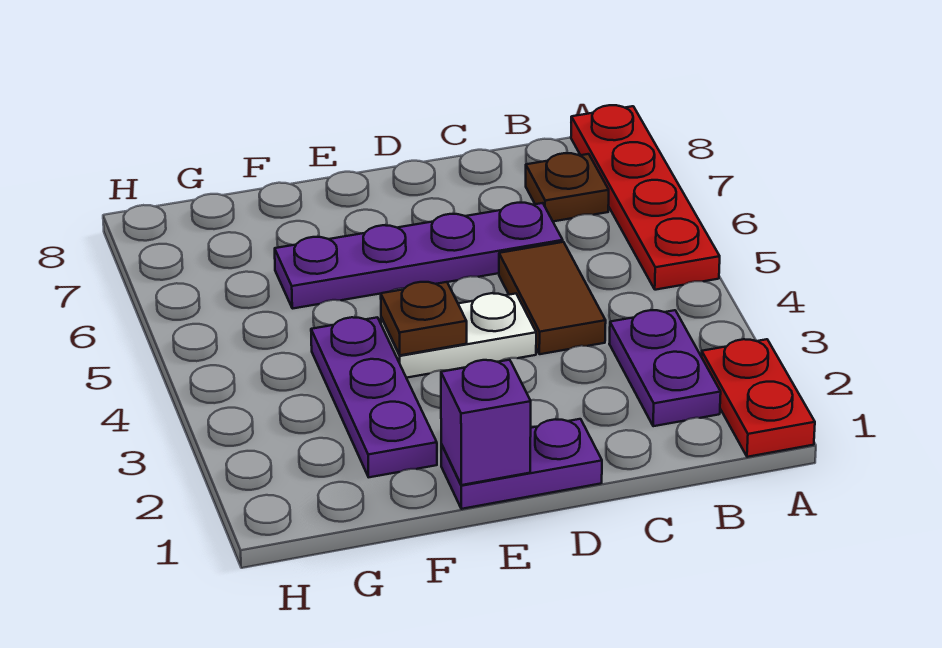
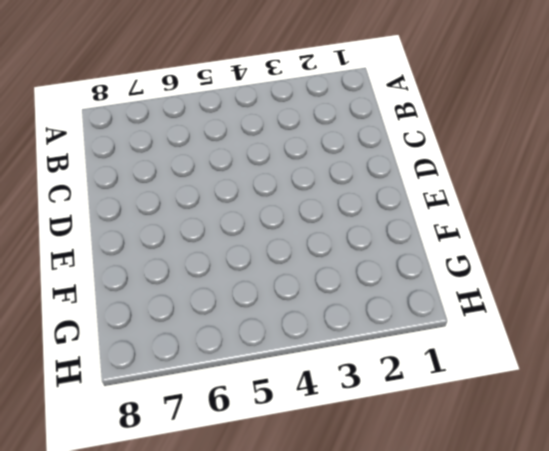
none -> red 1x2 plate [701,339,815,457]
none -> red 1x4 plate [571,105,720,290]

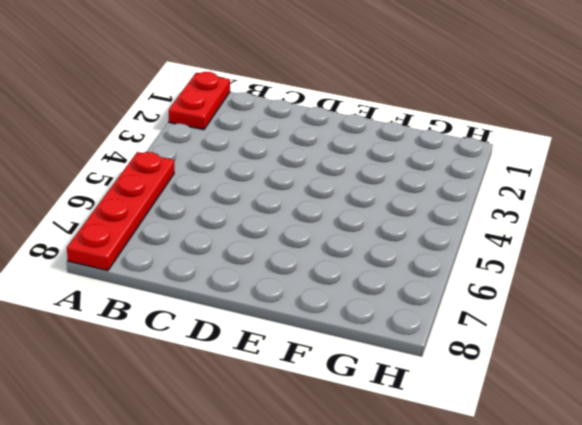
none -> purple 1x2 plate [609,310,721,426]
none -> brown 1x1 plate [526,153,609,221]

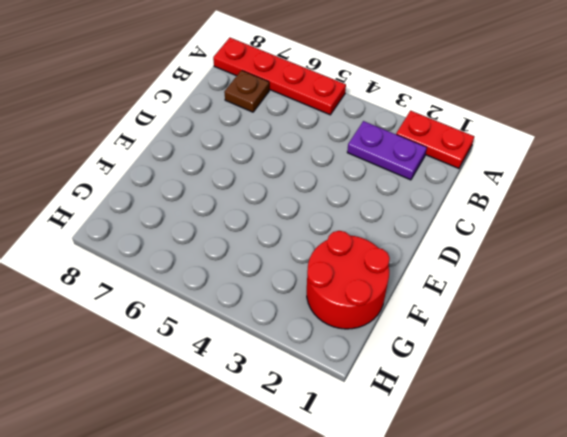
red 2x2 round brick [307,231,390,329] -> purple 1x3 plate [311,317,437,477]
none -> brown 1x2 tile [499,242,606,354]
none -> purple 1x4 plate [275,203,563,309]

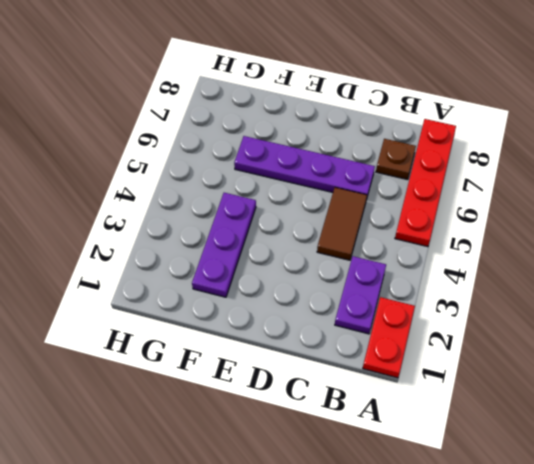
none -> purple 1x2 plate [441,419,602,509]
none -> white 1x2 plate [381,293,536,378]

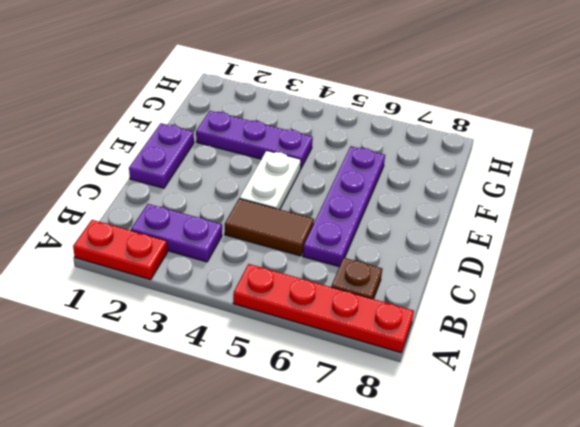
none -> purple 1x1 brick [441,360,531,485]
none -> brown 1x1 plate [381,282,467,355]

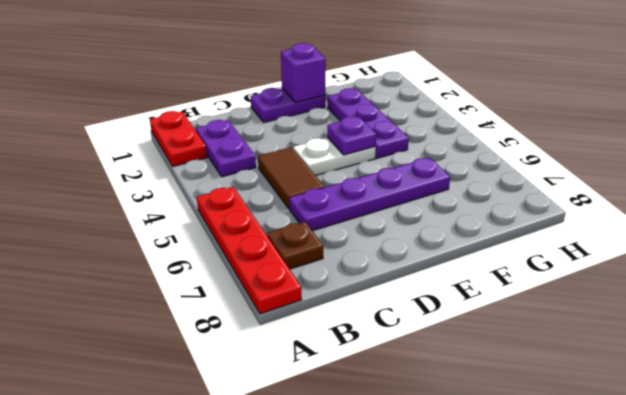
purple 1x1 plate [327,116,376,155] -> brown 1x1 plate [381,282,467,355]

